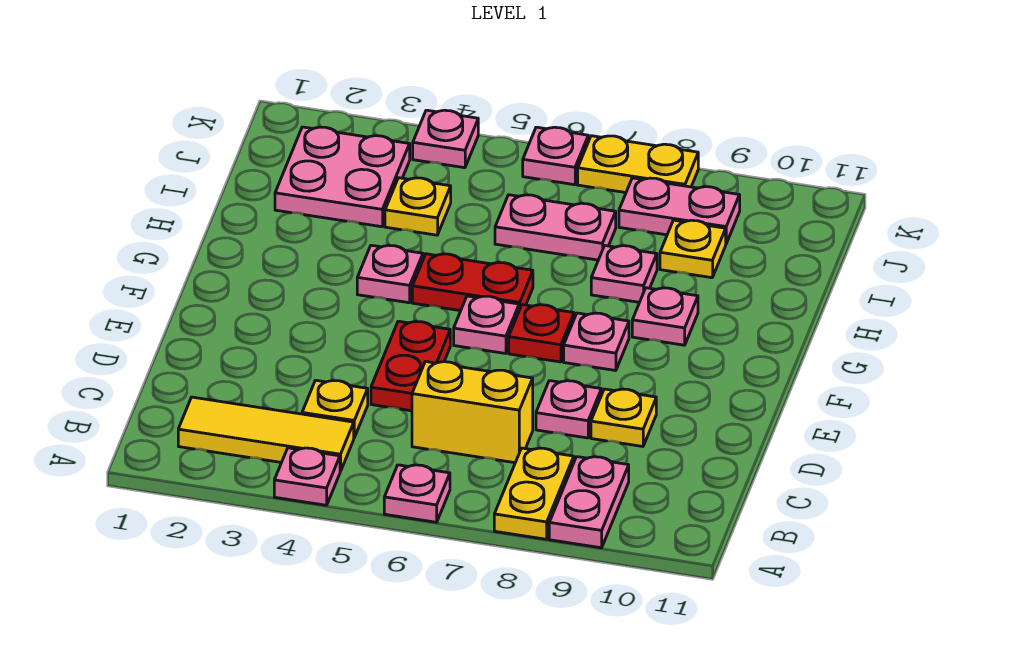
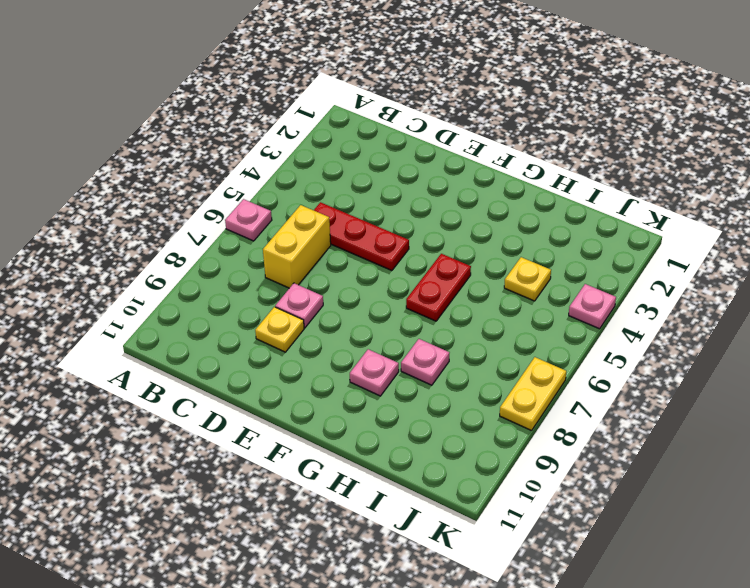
red 1x3 plate [314,202,409,271] -> red 1x2 plate [371,321,450,411]
none -> pink 1x1 plate [274,448,340,505]
none -> yellow 1x2 plate [494,448,574,539]
none -> pink 1x2 plate [549,457,629,548]

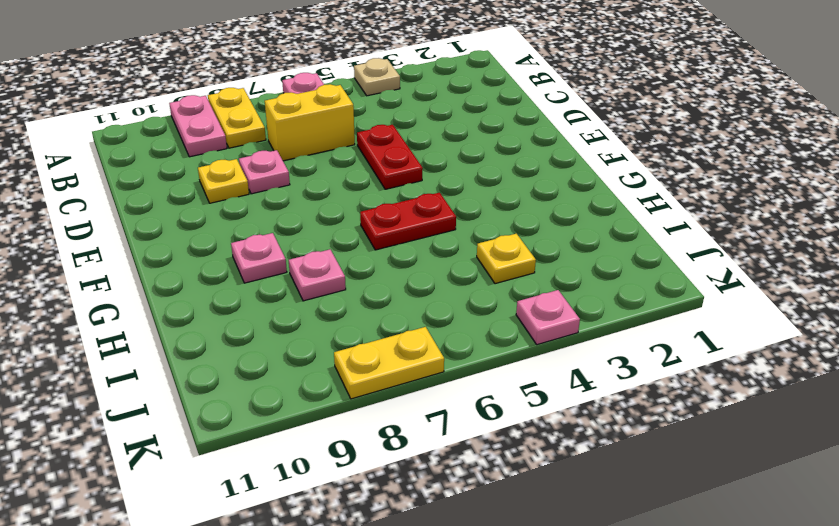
tan 1x1 plate [354,58,400,96] -> pink 1x1 plate [274,448,340,505]
none -> yellow 1x3 tile [178,397,354,471]
none -> yellow 1x1 plate [302,380,368,437]
none -> pink 1x1 plate [454,296,519,354]

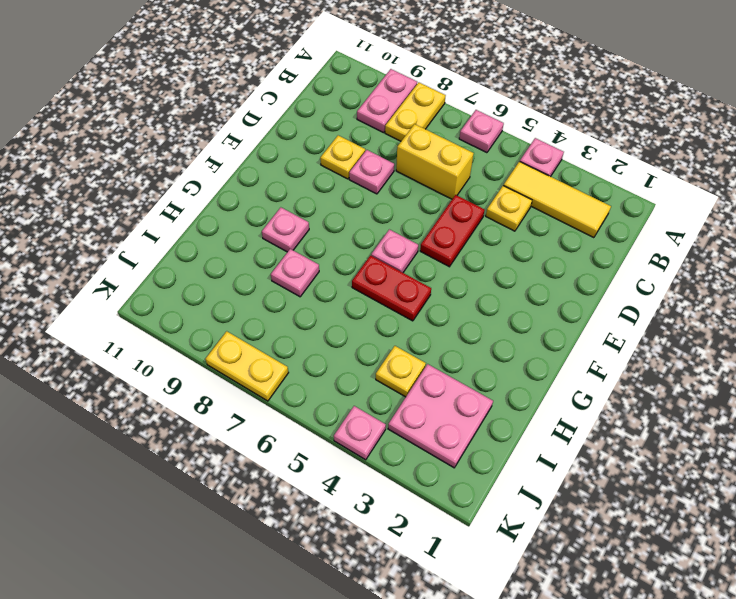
none -> red 1x1 plate [509,305,574,362]
none -> pink 1x1 plate [564,313,629,371]
none -> pink 1x1 plate [357,245,423,303]

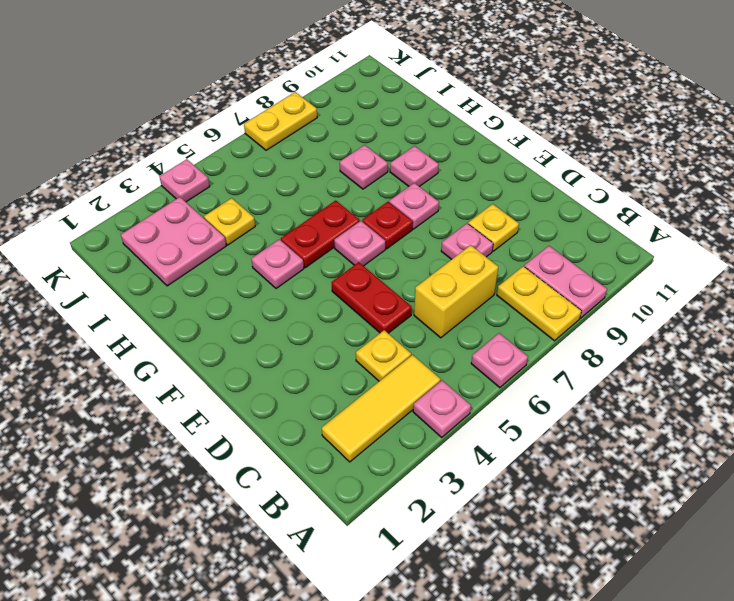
none -> pink 1x2 plate [495,195,616,260]
none -> yellow 1x1 plate [660,220,726,278]
none -> pink 1x2 plate [619,178,740,243]

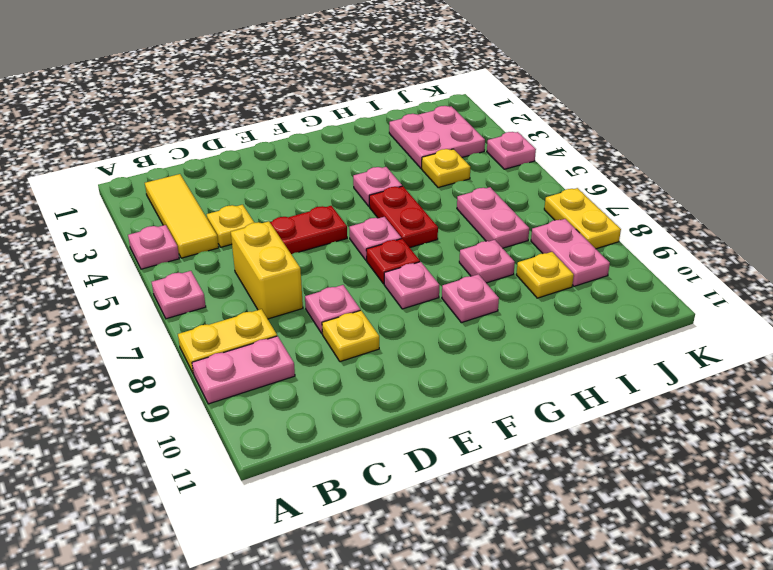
none -> pink 1x1 plate [523,127,588,185]

